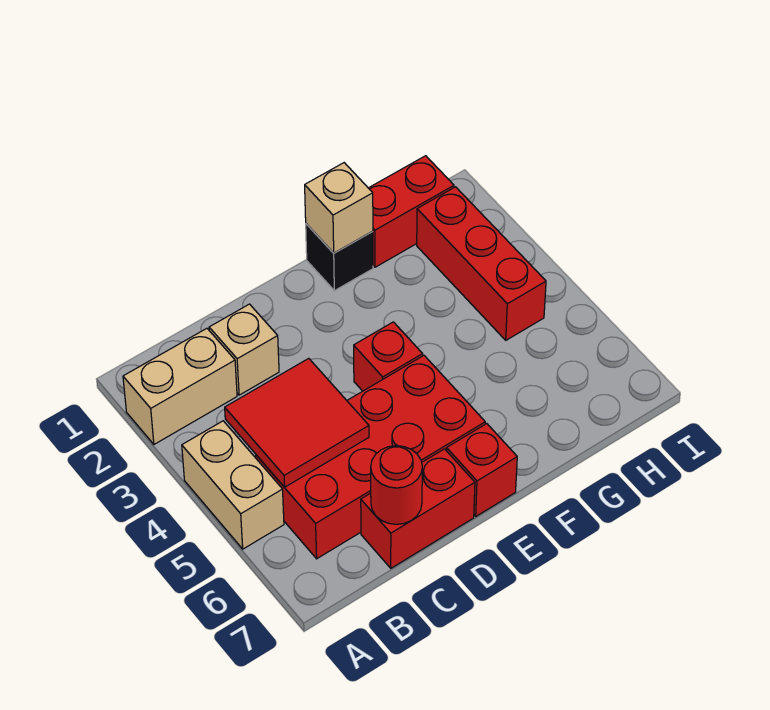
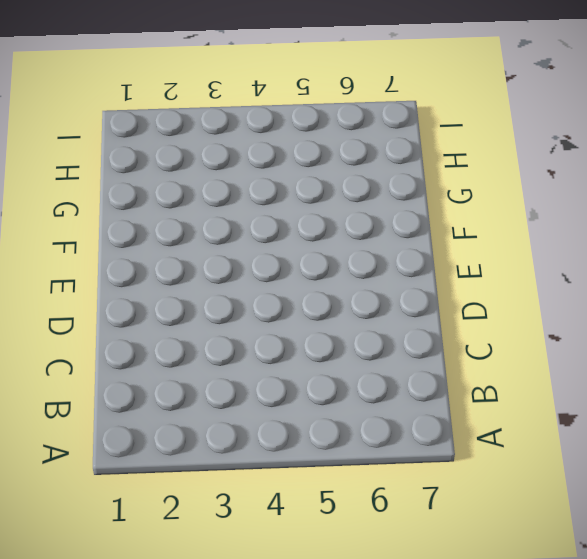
none -> tan 1x2 brick [123,328,237,444]
none -> tan 1x2 brick [182,421,284,549]
none -> red 2x4 brick [256,356,485,559]

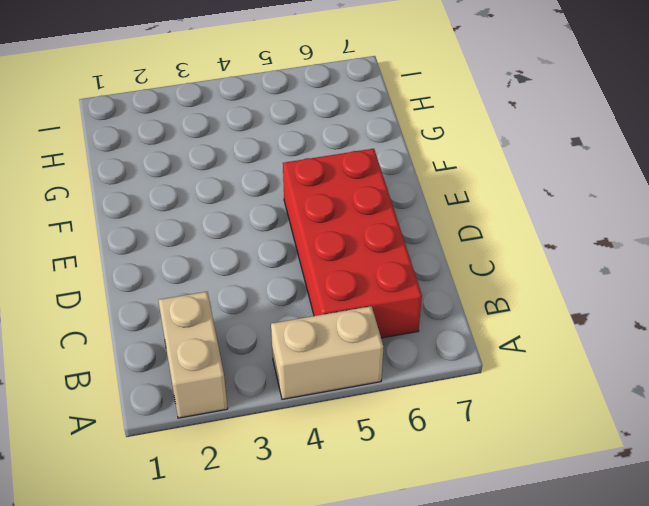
none -> tan 1x1 brick [209,304,279,395]
none -> red 1x2 brick [361,449,475,568]
none -> red 1x1 brick [354,322,423,391]

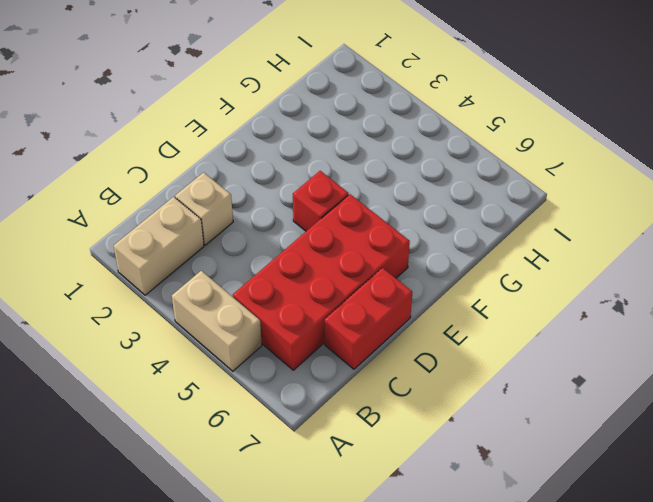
none -> red 1x1 brick [447,424,517,516]
none -> black 1x1 brick [306,224,373,291]
none -> red 1x2 brick [369,156,454,267]

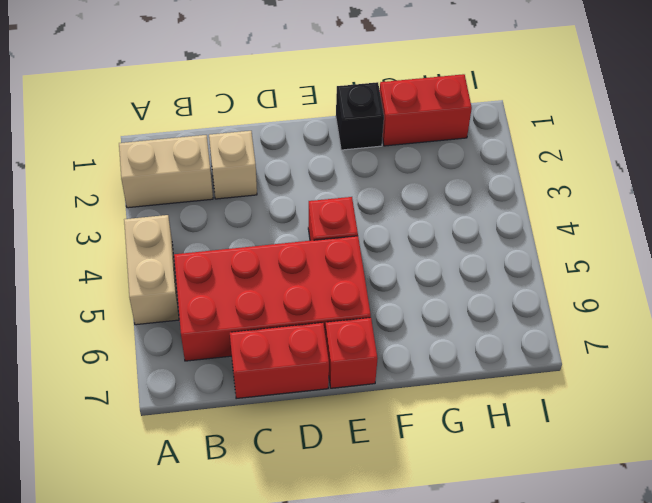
none -> red 1x3 brick [417,187,546,340]
none -> red 2x2 tile [225,358,369,487]
none -> red 1x1 round brick [371,446,422,524]

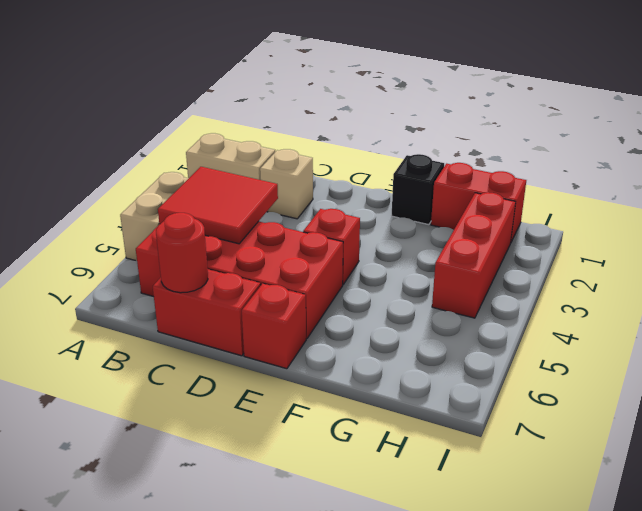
none -> tan 1x1 brick [305,163,373,253]

